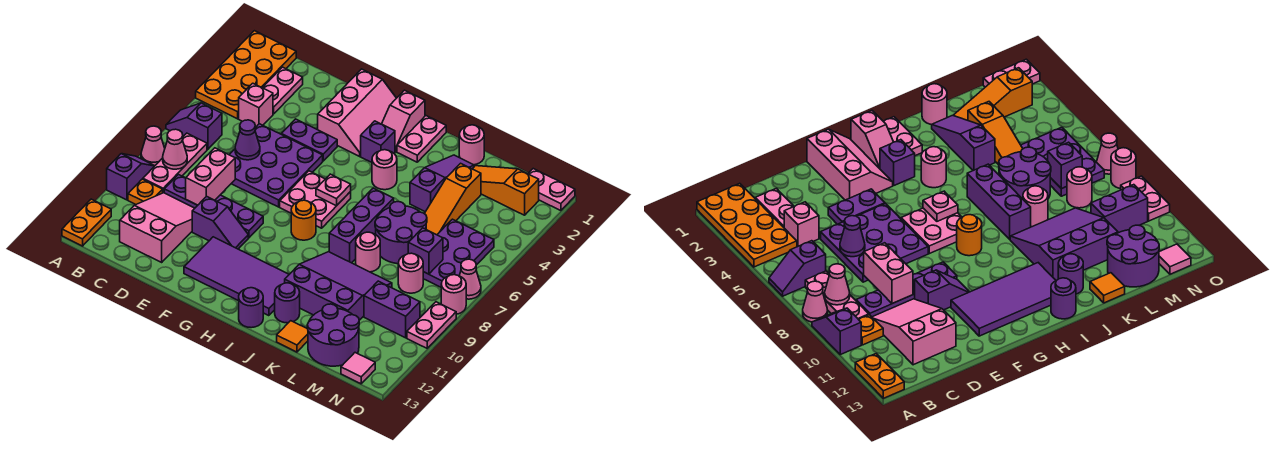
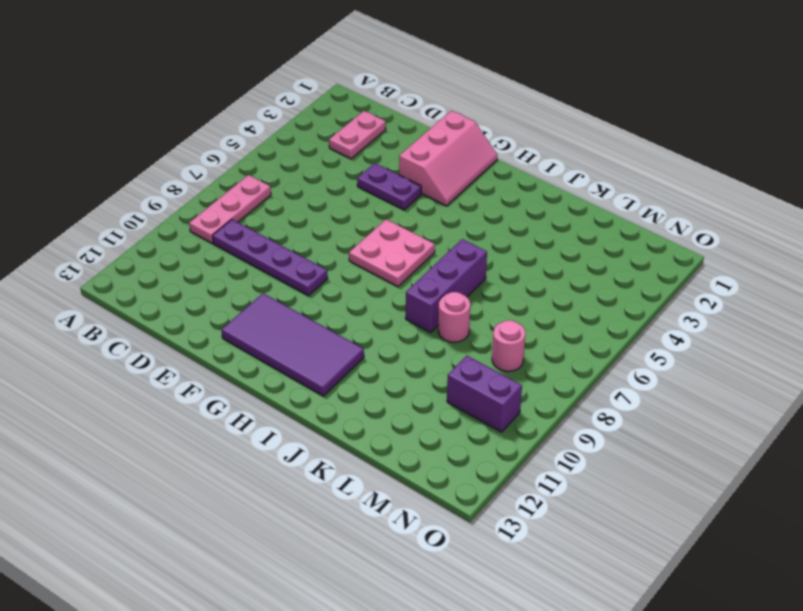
none -> orange 2x4 plate [196,31,296,119]
none -> purple 1x2 slope [166,103,222,149]
none -> pink 1x1 cone [141,126,165,166]
none -> purple 1x2 slope [107,154,154,200]

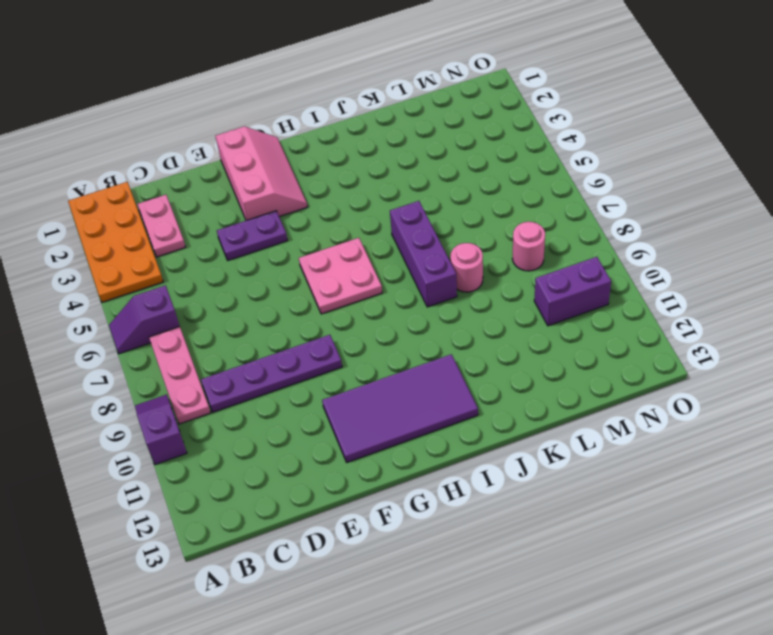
none -> pink 1x1 cone [141,126,165,166]
none -> orange 1x2 plate [62,199,111,246]
none -> orange 1x1 plate [128,179,163,205]
none -> pink 1x1 brick [239,83,273,128]

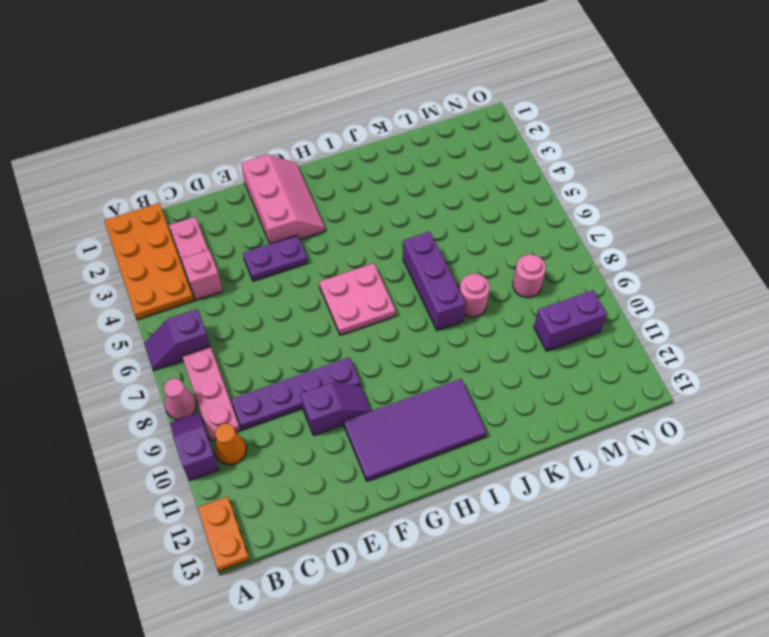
orange 1x1 cone [215,423,246,465] -> orange 1x1 plate [128,179,163,205]
none -> pink 2x3 slope [120,193,195,262]
none -> purple 3x3 plate [229,124,323,207]
none -> pink 1x2 slope [382,90,425,152]
none -> purple 1x1 brick [361,121,395,162]

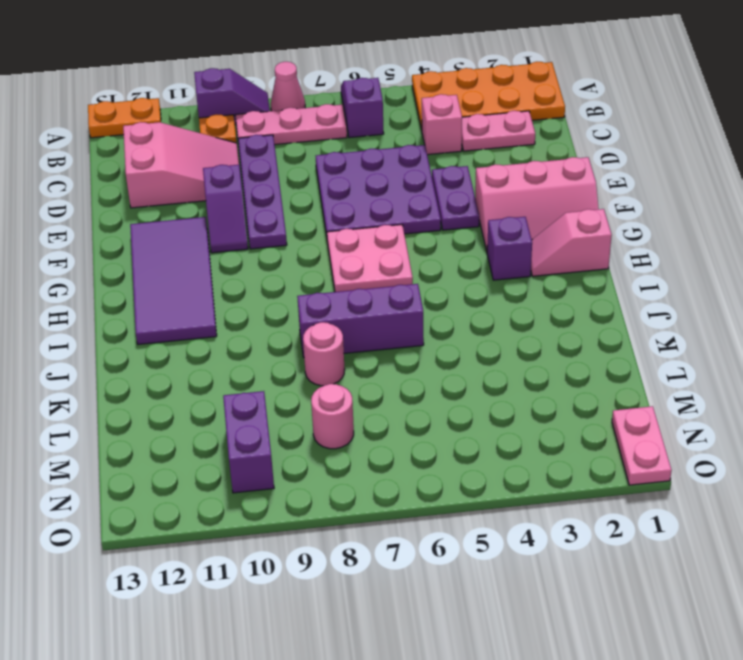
none -> orange 1x1 round brick [291,200,316,240]
none -> pink 1x2 plate [397,116,446,162]
none -> pink 1x1 round brick [372,150,397,190]
none -> purple 1x1 round brick [239,288,263,328]

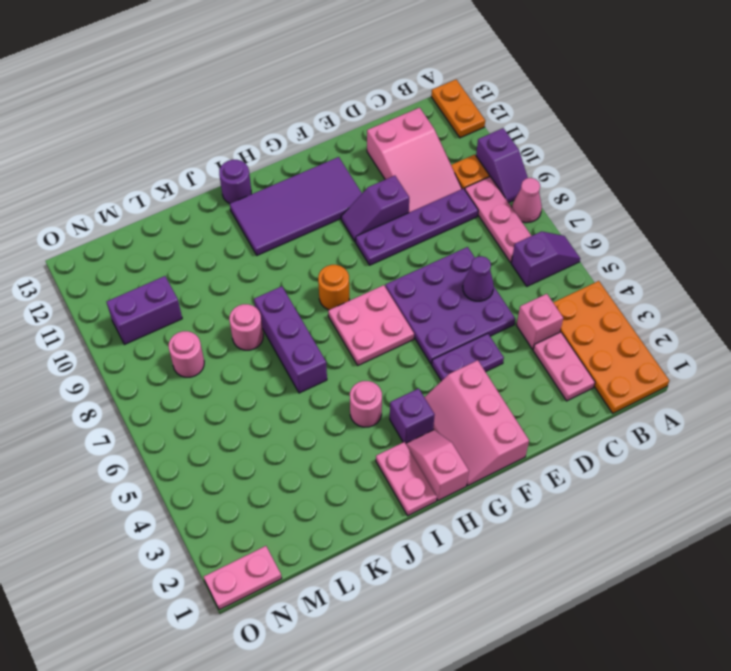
none -> purple 3x3 slope [285,252,392,320]
none -> purple 1x1 round brick [275,283,300,323]
none -> pink 1x1 round brick [459,125,484,165]
none -> purple 1x3 slope [410,155,474,212]

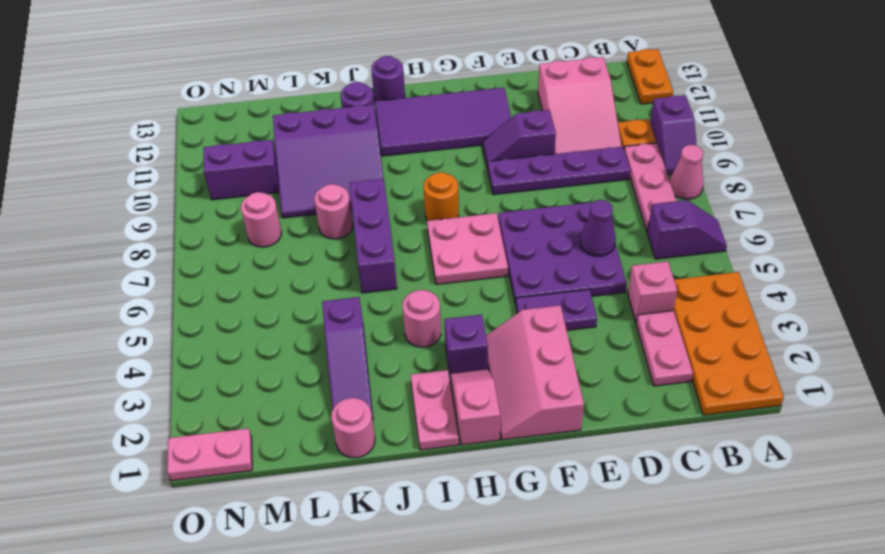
none -> purple 2x2 round brick [375,202,427,264]
none -> orange 1x1 tile [277,321,308,352]
none -> orange 1x3 slope [473,166,539,215]
none -> orange 1x3 slope [424,163,481,235]

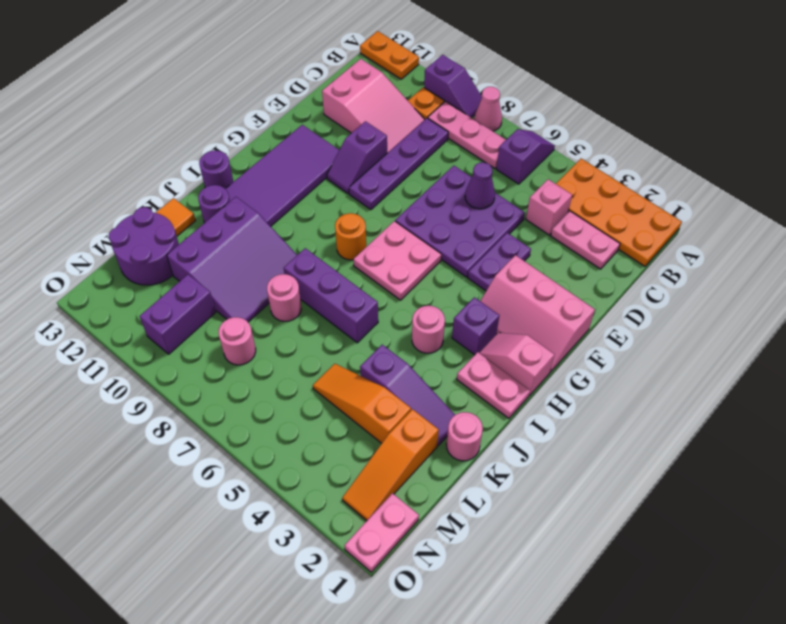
orange 1x3 slope [342,409,439,521] -> orange 1x3 slope turned to [473,166,539,215]
none -> purple 2x2 round brick [375,202,427,264]
none -> purple 2x3 plate [423,219,494,287]
none -> pink 1x1 tile [341,353,375,384]
none -> pink 1x1 cone [459,259,481,299]

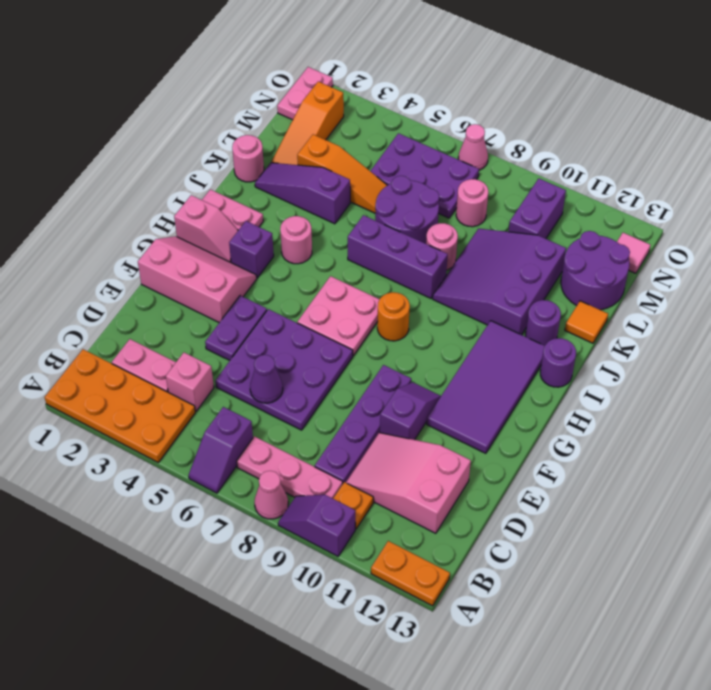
none -> pink 1x1 round brick [441,275,466,314]
none -> pink 1x2 plate [407,302,456,348]
none -> pink 1x1 cone [163,129,187,169]
none -> pink 1x2 brick [186,148,235,205]

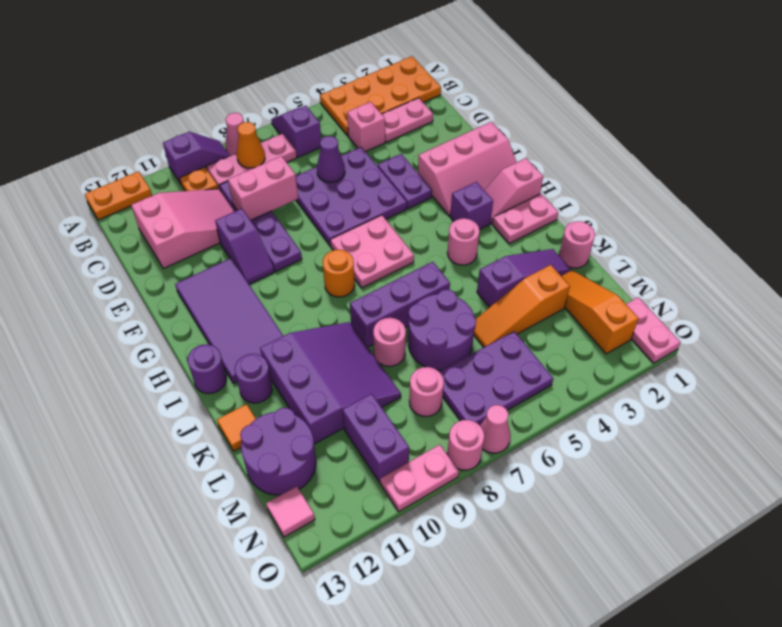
orange 1x1 cone [237,122,265,168] -> pink 1x1 cone [163,129,187,169]
none -> pink 1x1 plate [316,174,351,206]
none -> purple 1x1 brick [408,228,443,274]

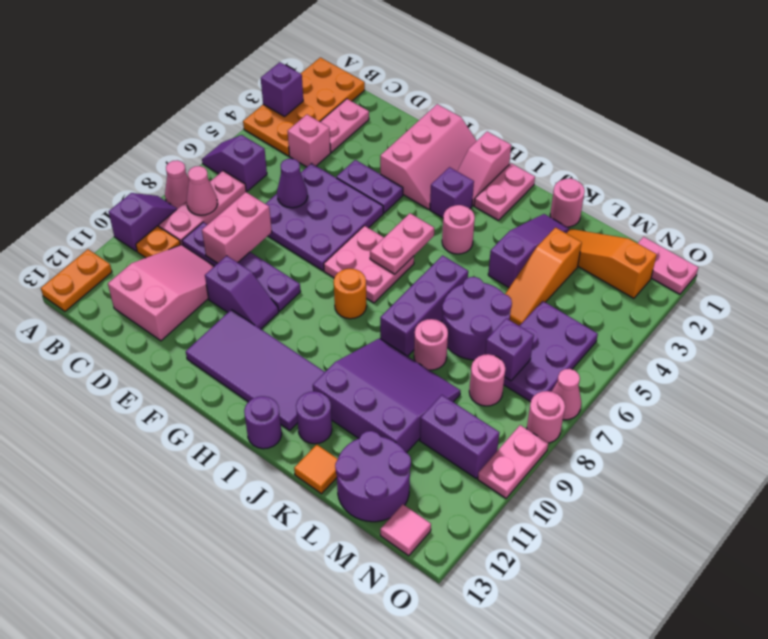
purple 1x1 brick [261,62,303,117] -> none
pink 1x2 plate [370,213,434,274] -> pink 1x1 plate [316,174,351,206]

